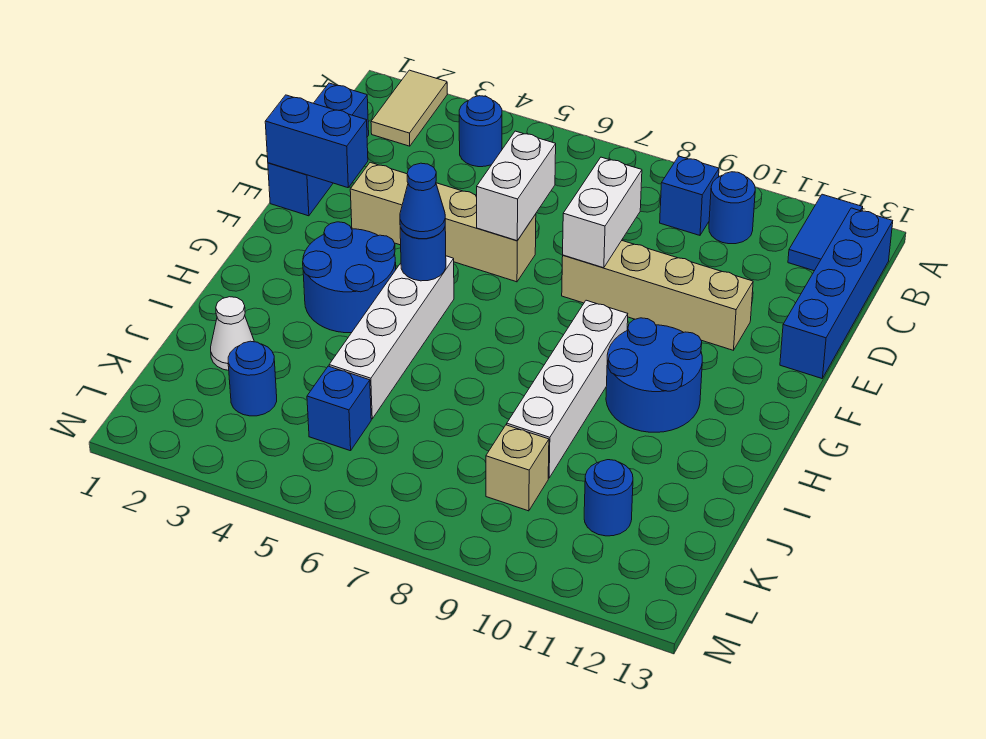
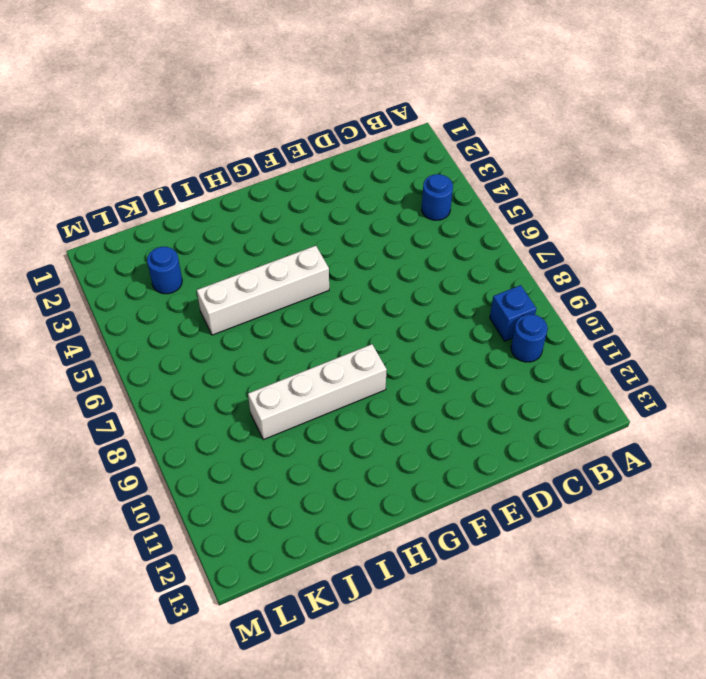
none -> tan 1x2 tile [371,70,447,146]
none -> blue 1x2 tile [788,194,863,271]
none -> blue 1x4 brick [780,208,893,378]

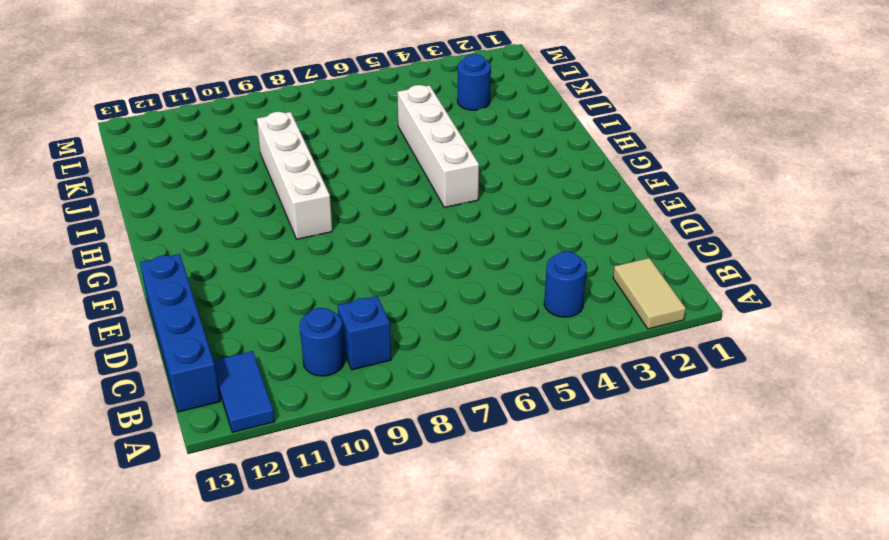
none -> blue 1x3 brick [268,83,369,216]
none -> tan 1x4 brick [350,162,536,282]
none -> tan 1x4 brick [562,241,753,350]

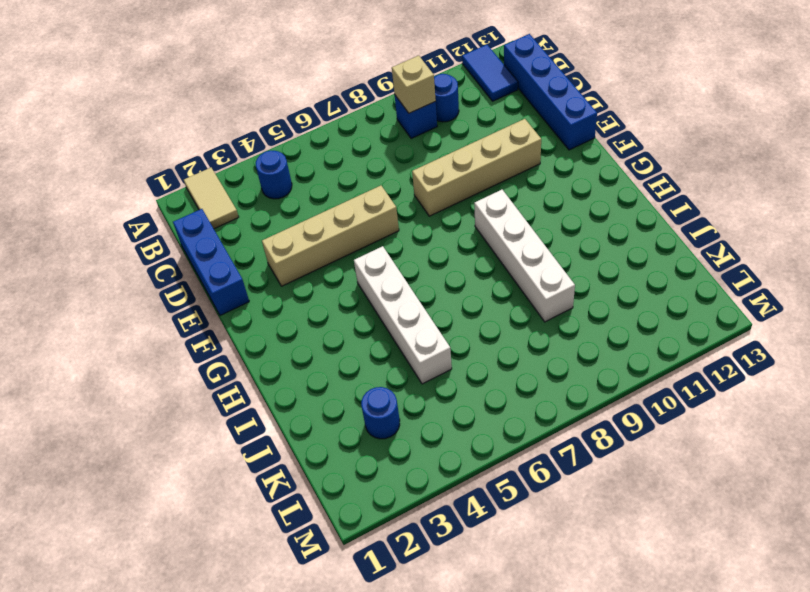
tan 1x1 brick [392,56,436,113] -> tan 1x1 brick moved to [486,425,549,511]
none -> blue 2x2 round brick [303,222,396,333]
none -> blue 2x2 round brick [606,318,702,432]
none -> white 1x1 cone [211,297,254,370]

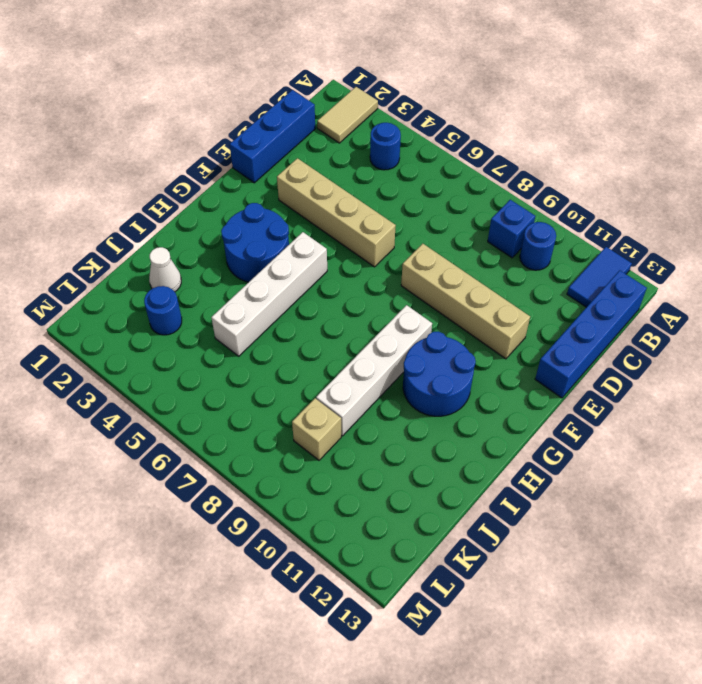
none -> blue 1x1 brick [307,366,371,451]
none -> blue 1x1 round brick [584,460,633,536]
none -> white 1x2 brick [477,131,556,241]

